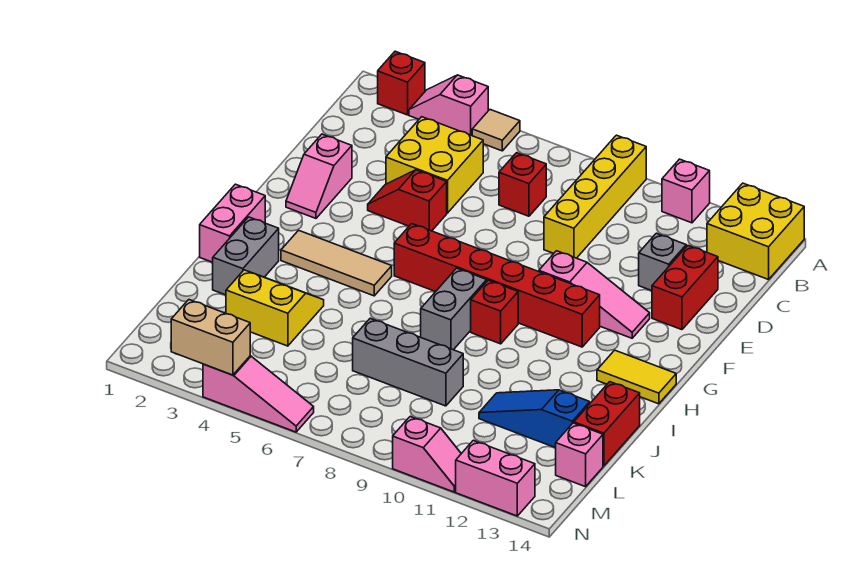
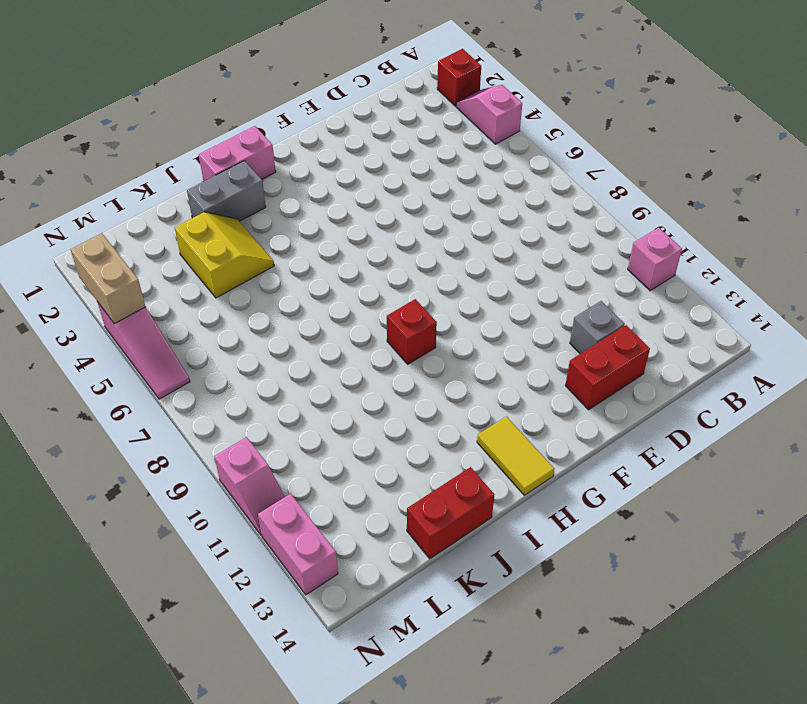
none -> tan 1x1 tile [472,110,520,151]
none -> yellow 1x4 brick [544,135,646,258]
none -> yellow 2x2 brick [707,183,804,280]

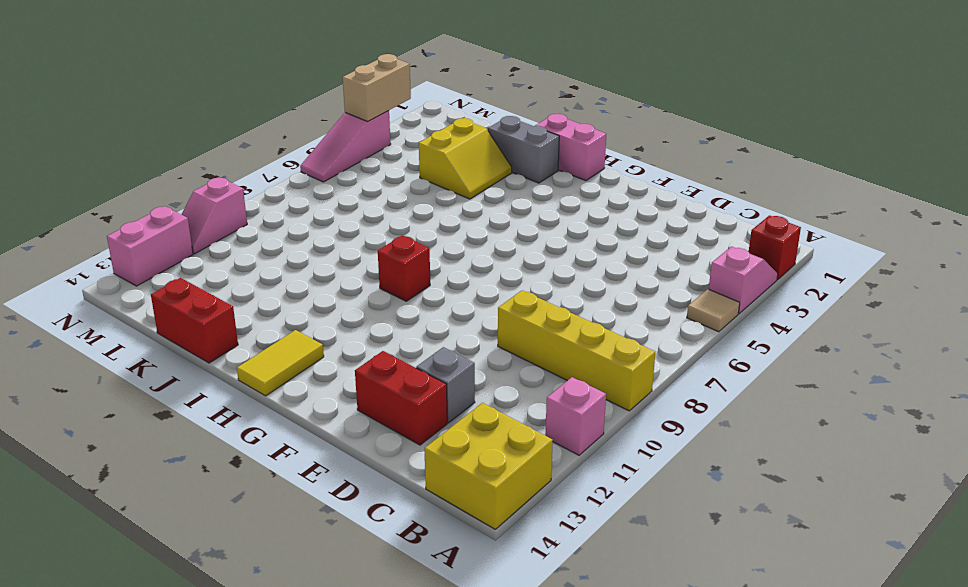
none -> yellow 2x2 brick [386,117,483,213]
none -> red 1x1 brick [499,153,546,216]
none -> pink 1x2 slope [286,134,352,218]

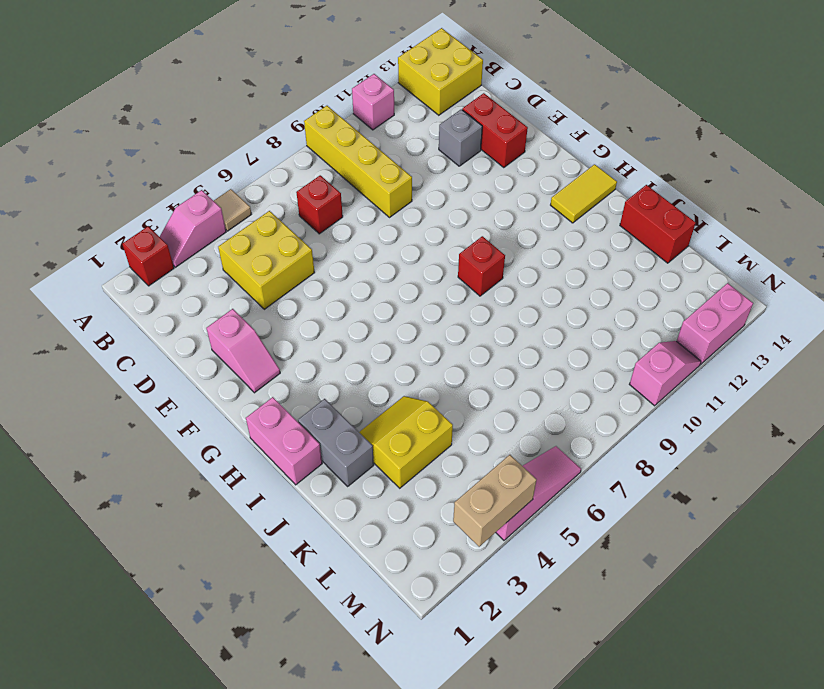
none -> red 1x2 slope [368,170,447,231]
none -> pink 1x3 slope [539,251,650,338]
none -> red 1x6 brick [394,224,600,347]

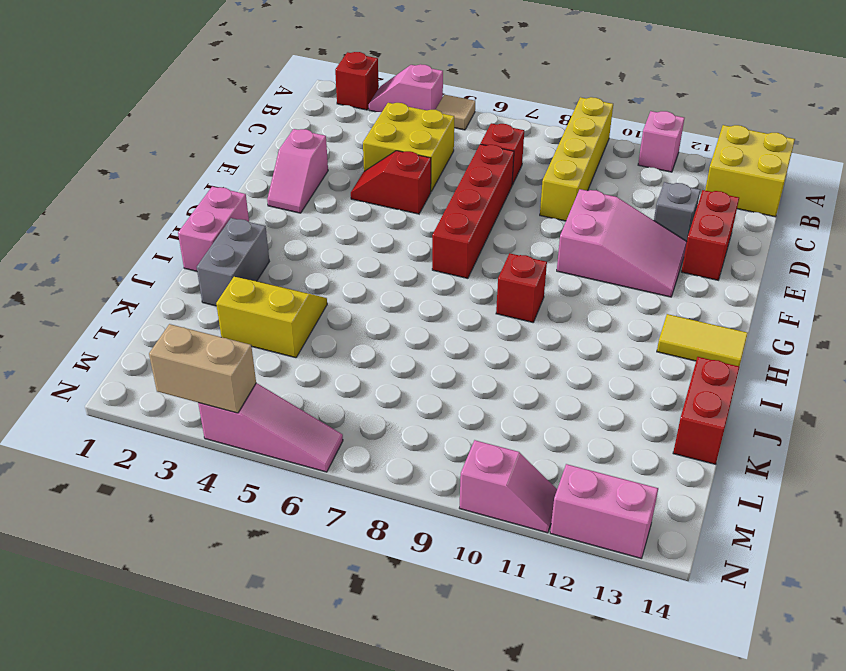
red 1x4 brick [432,144,514,278] -> red 1x6 brick [394,224,600,347]
pink 2x3 slope [557,189,687,297] -> pink 1x3 slope [539,251,650,338]
none -> tan 1x3 tile [281,230,392,296]
none -> grey 1x2 brick [421,268,487,350]
none -> grey 1x3 brick [353,318,463,406]

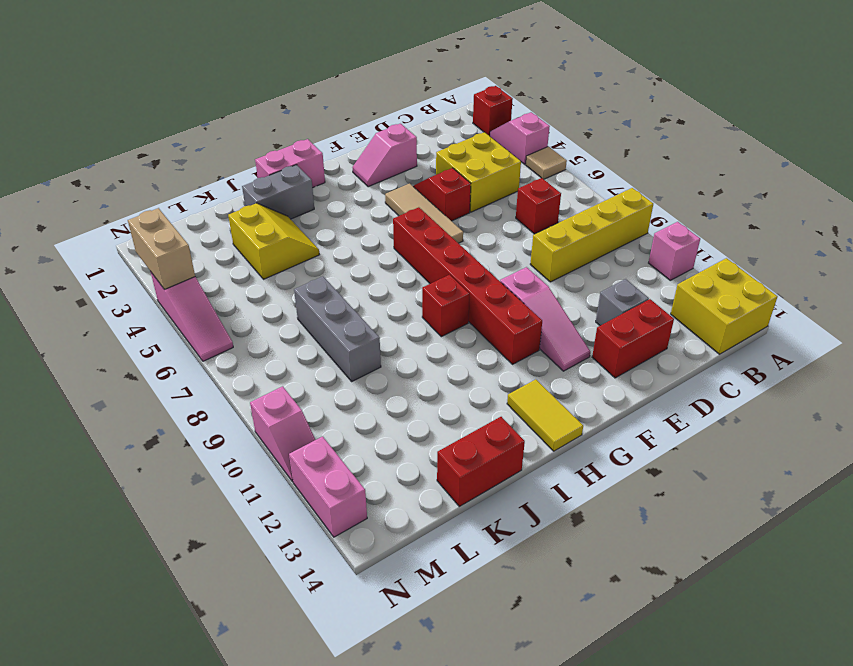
tan 1x3 tile [385,184,463,243] -> tan 1x3 tile moved to [281,230,392,296]
none -> grey 1x2 brick [421,268,487,350]
none -> blue 1x3 slope [479,390,590,448]
none -> pink 1x1 brick [556,423,603,487]

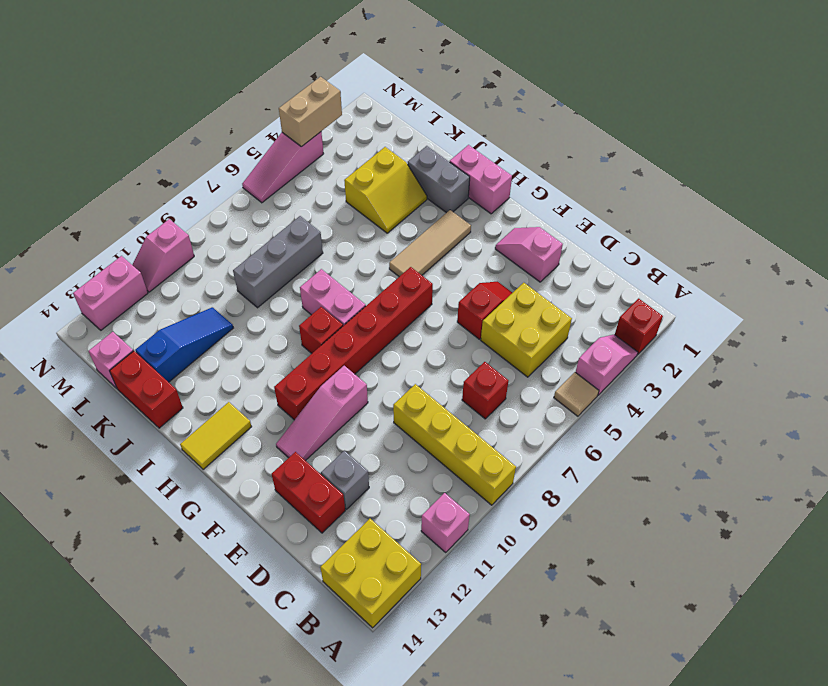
pink 1x2 brick [300,269,366,326] -> grey 1x2 brick [421,268,487,350]

